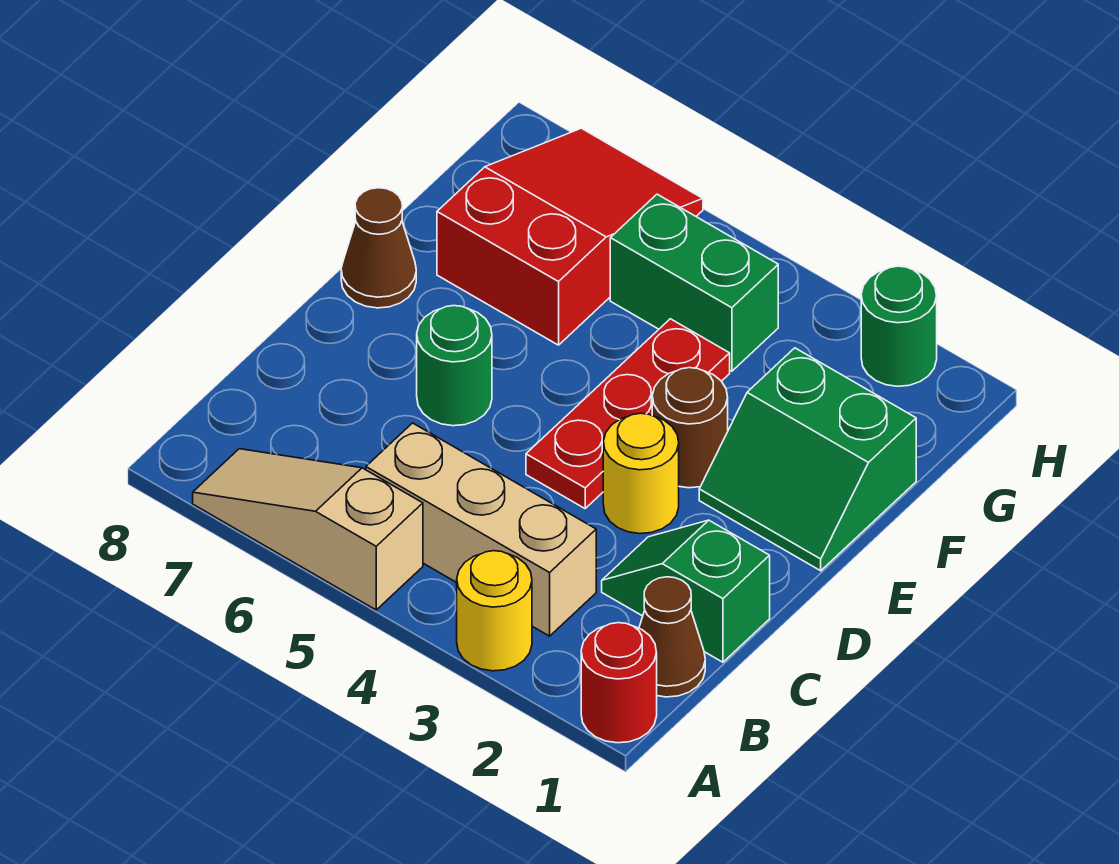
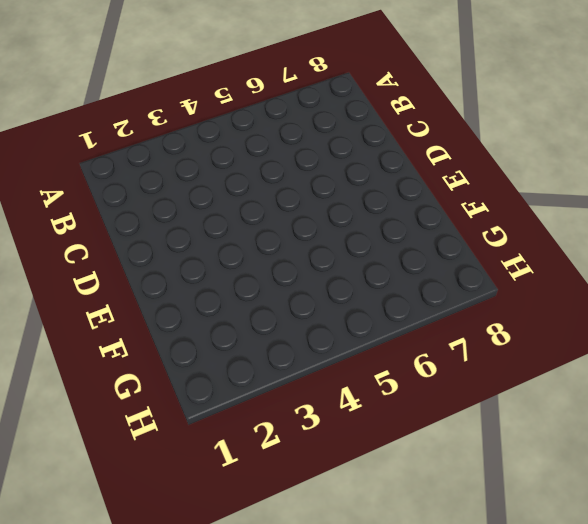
none -> red 1x1 round brick [581,623,657,743]
none -> yellow 1x1 round brick [457,551,532,671]
none -> tan 1x3 slope [193,449,423,610]

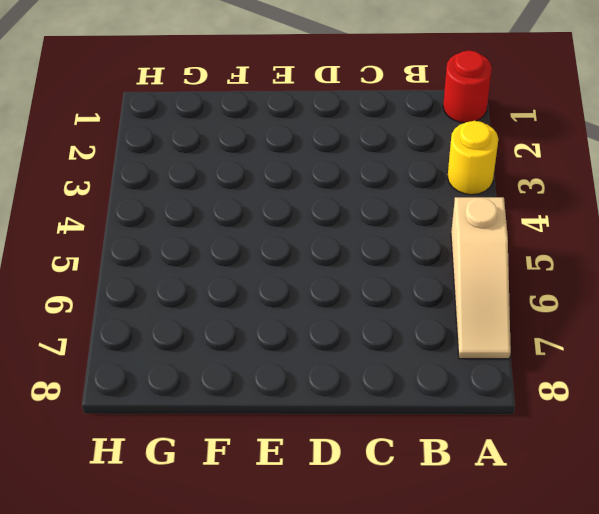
none -> brown 1x1 cone [639,577,705,697]
none -> tan 1x3 brick [366,423,596,636]
none -> green 1x2 slope [602,520,770,662]

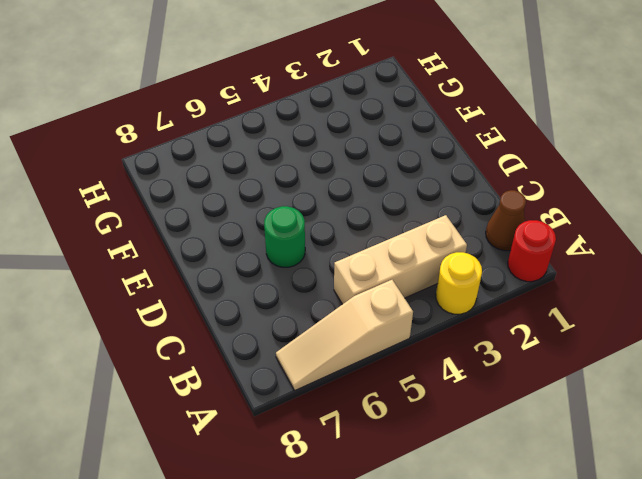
none -> green 1x2 slope [602,520,770,662]
none -> yellow 1x1 round brick [603,413,679,534]
none -> red 1x3 plate [526,319,730,508]

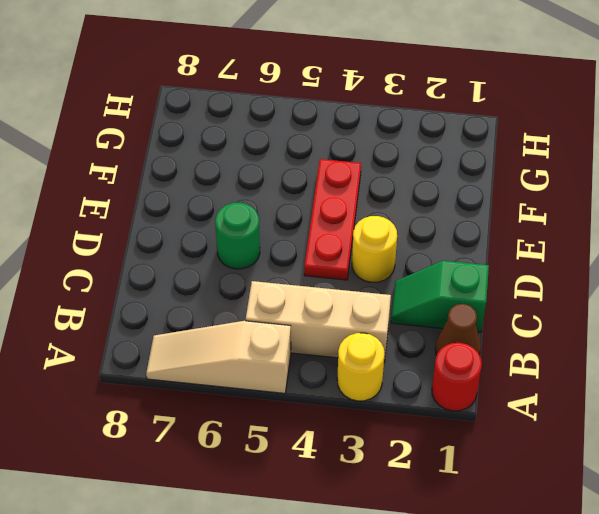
none -> green 2x2 slope [699,348,916,571]
none -> brown 1x1 round brick [652,368,728,488]
none -> brown 1x1 cone [341,188,416,308]

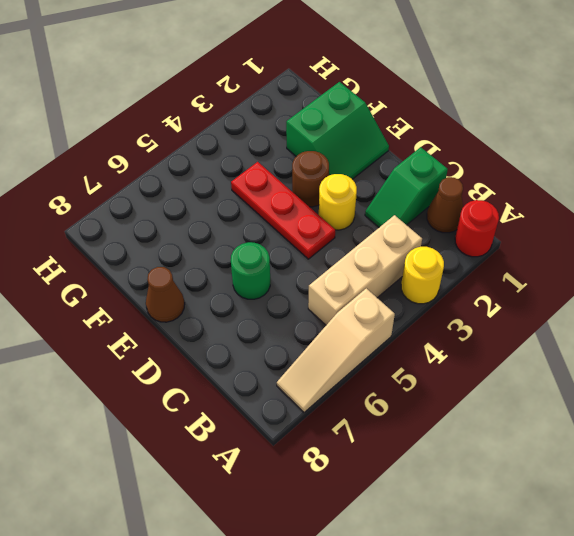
none -> red 2x3 slope [437,128,703,345]
none -> green 1x2 brick [610,194,778,371]
none -> green 1x1 round brick [861,266,937,386]

